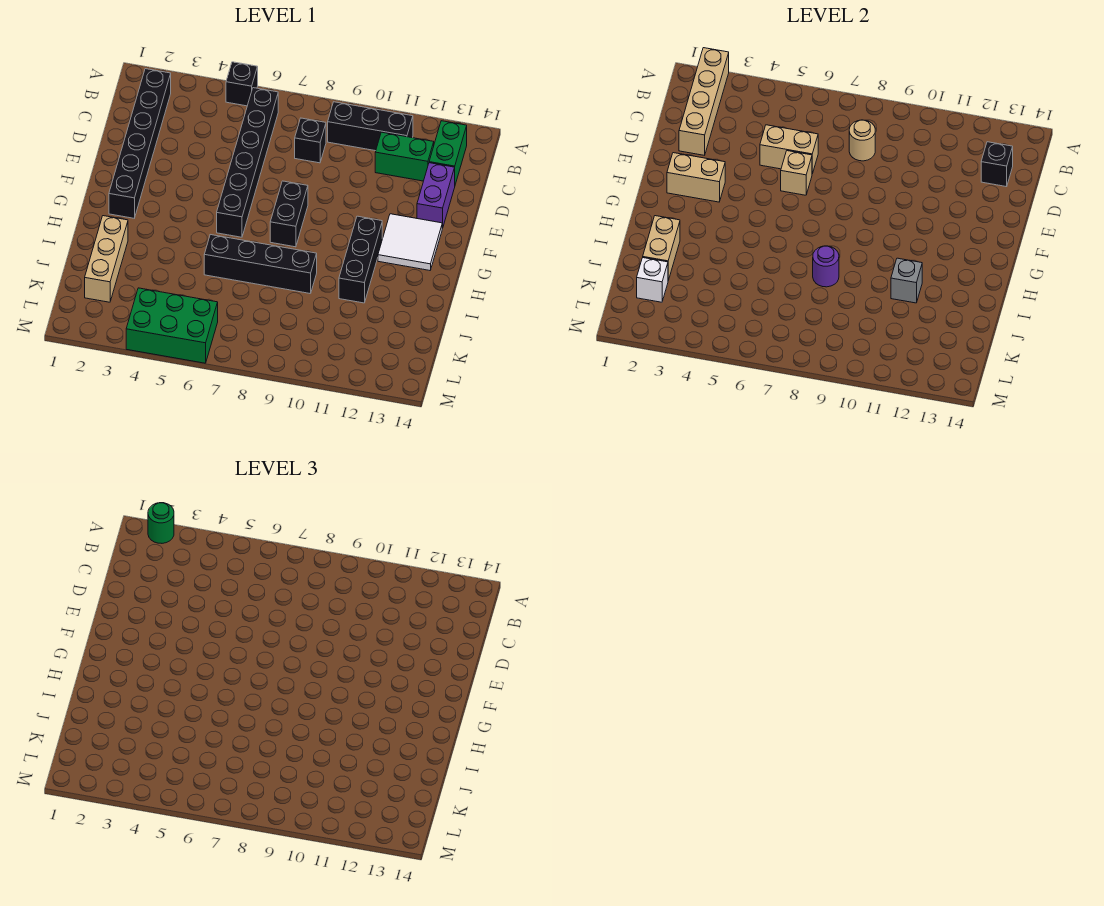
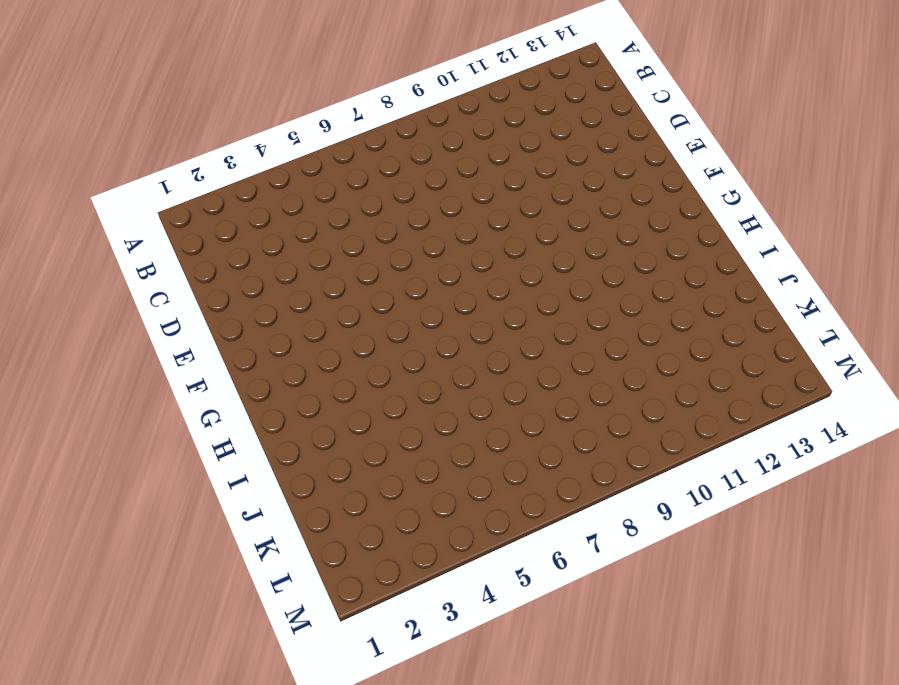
none -> black 1x1 brick [226,62,258,106]
none -> black 1x6 brick [109,69,171,218]
none -> black 1x6 brick [217,88,278,237]

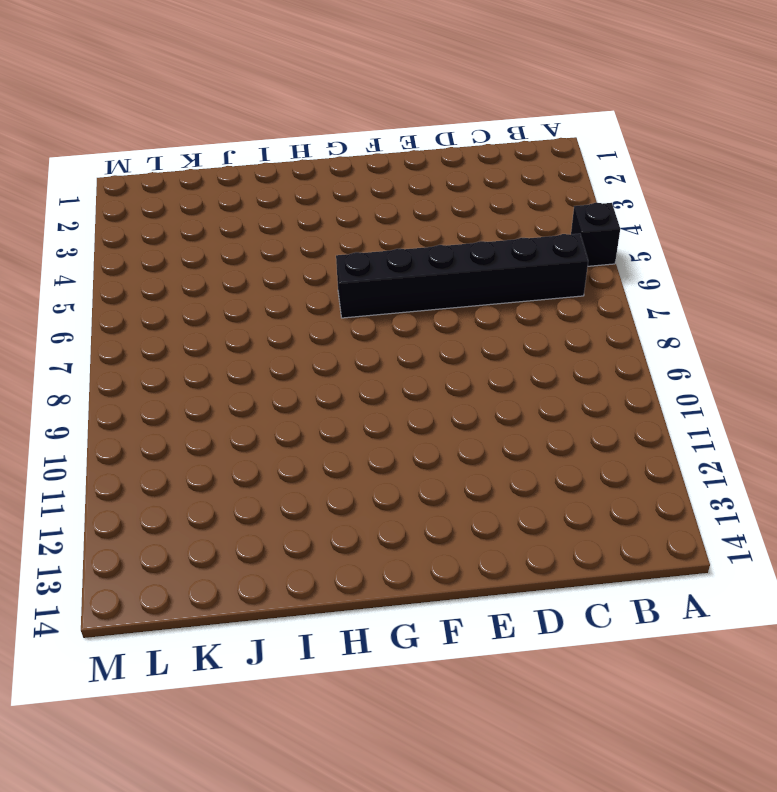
none -> black 1x6 brick [109,69,171,218]
none -> black 1x3 brick [328,102,413,151]
none -> green 1x2 brick [429,121,467,184]

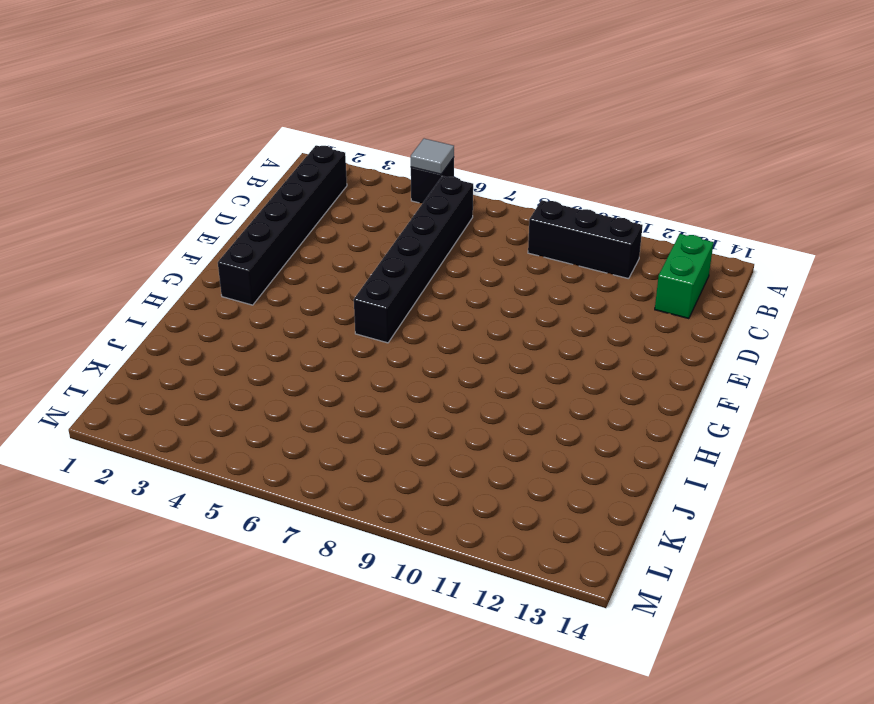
grey 1x1 tile [411,139,454,174] -> none
none -> black 1x1 brick [295,118,326,163]
none -> green 1x2 brick [375,132,434,181]
none -> purple 1x2 brick [417,163,455,228]

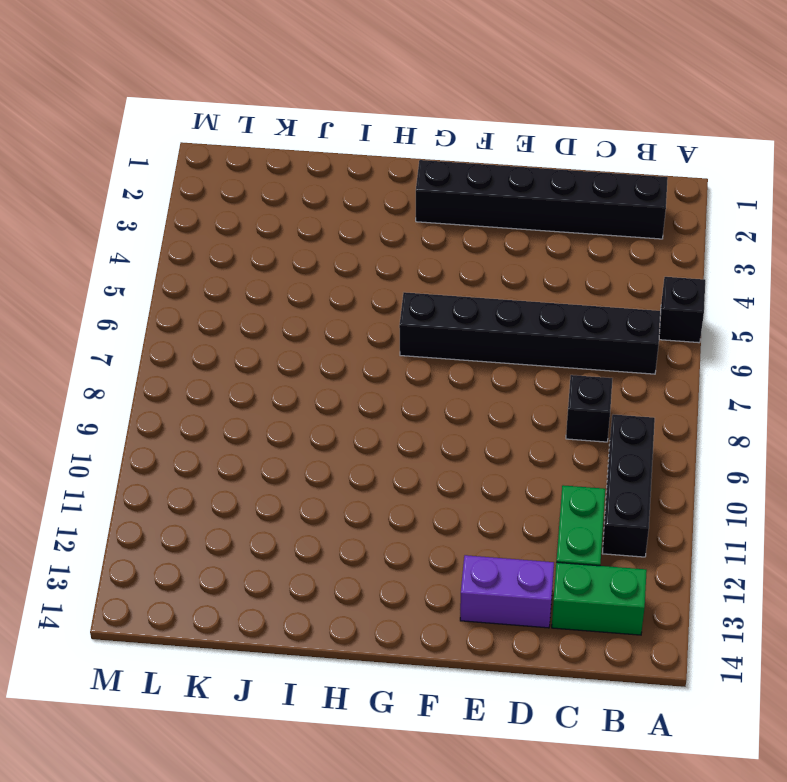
none -> black 1x2 brick [270,181,308,247]
none -> white 2x2 tile [378,214,442,270]
none -> black 1x3 brick [339,216,382,303]

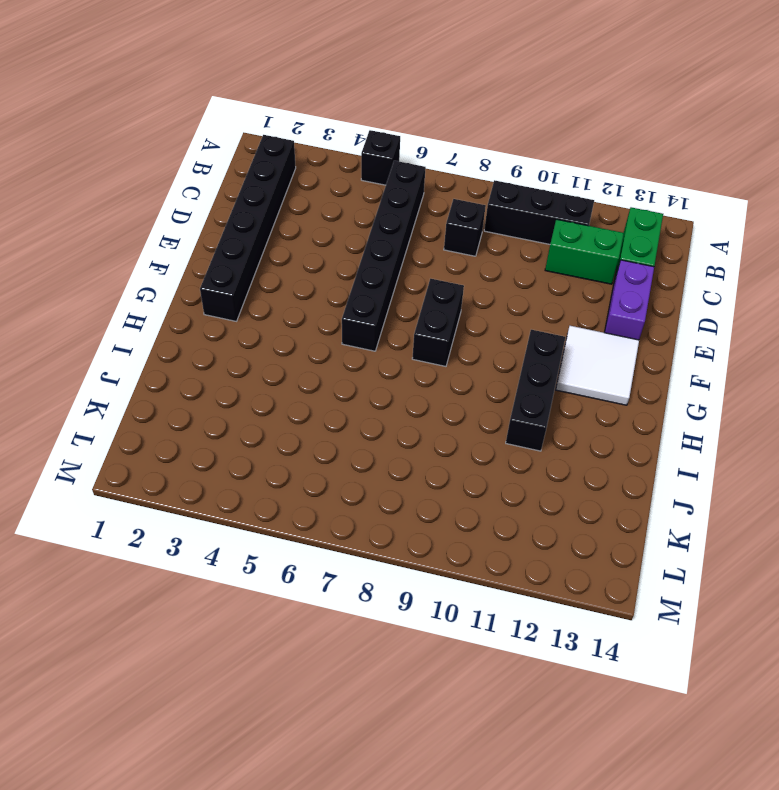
none -> tan 1x3 brick [85,216,128,302]
none -> black 1x4 brick [204,235,317,294]
none -> green 2x3 brick [126,288,218,363]

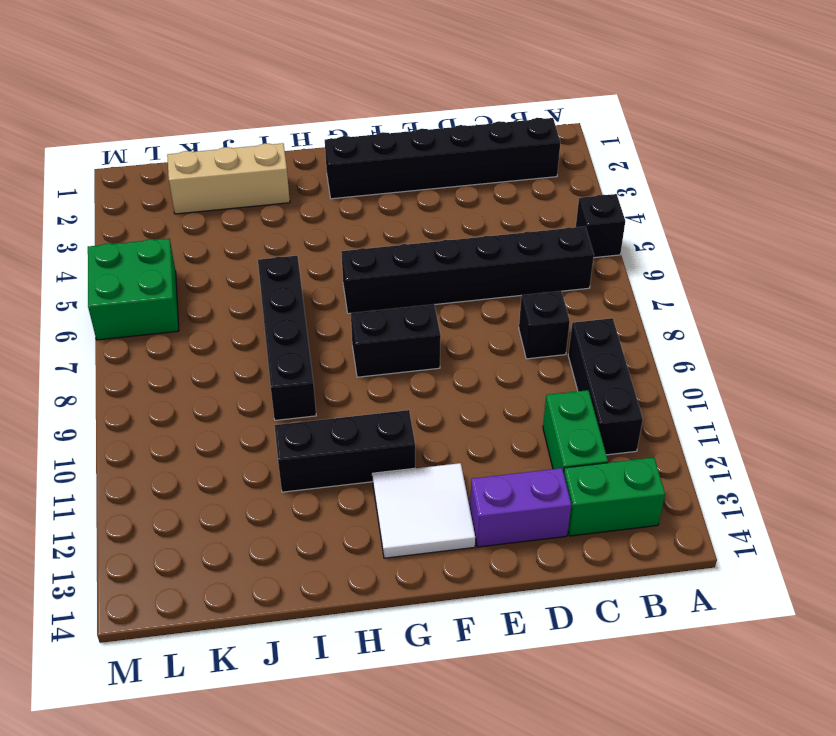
green 2x2 brick [88,238,179,340] -> green 2x3 brick [126,288,218,363]
none -> tan 1x4 brick [679,48,729,155]
none -> tan 1x1 round brick [849,120,875,161]
none -> black 1x1 brick [981,142,1013,187]

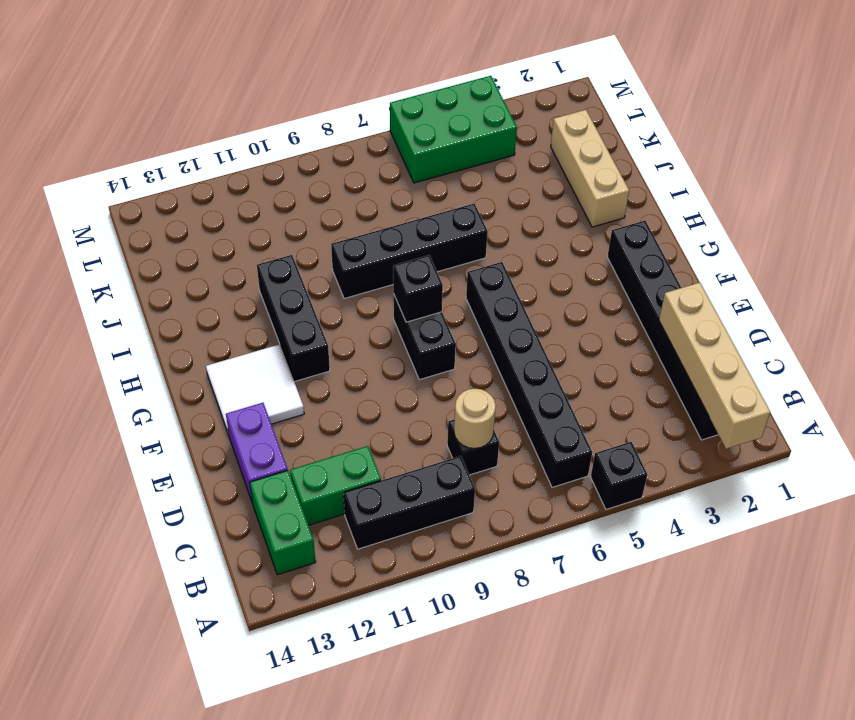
black 1x1 brick [393,255,443,322] -> black 1x1 brick moved to [981,142,1013,187]
none -> tan 1x2 brick [760,125,818,174]
none -> tan 1x1 brick [781,151,812,195]
none -> tan 1x2 brick [667,153,725,202]

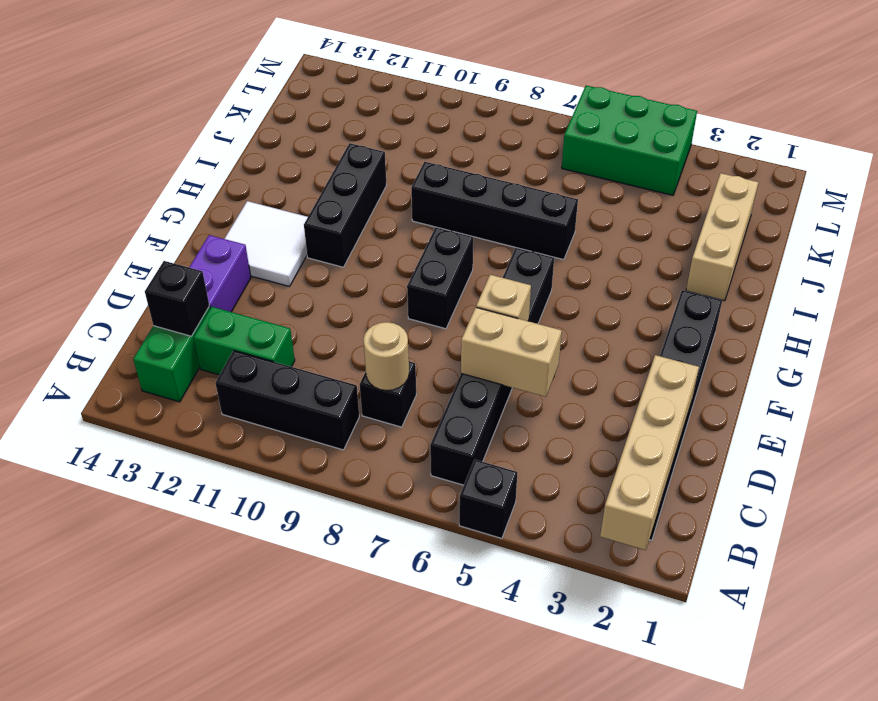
none -> tan 1x2 brick [667,153,725,202]
none -> tan 1x2 brick [643,216,680,280]
none -> purple 1x1 round brick [813,246,839,287]

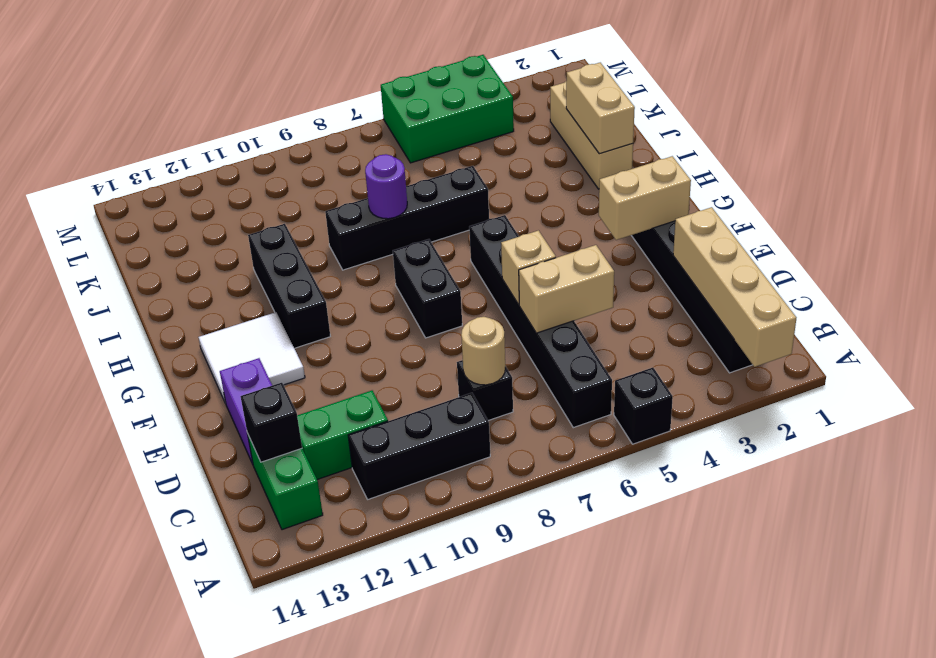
none -> grey 1x1 brick [891,258,922,303]
none -> white 1x1 brick [637,258,668,302]
none -> green 1x1 round brick [148,503,174,543]

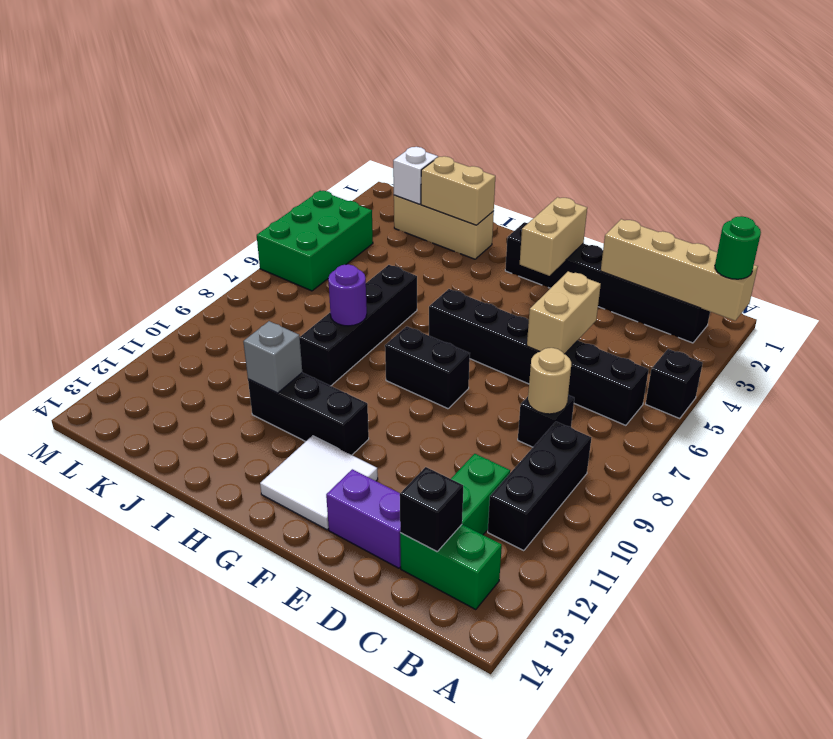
none -> tan 1x1 brick [781,151,812,195]

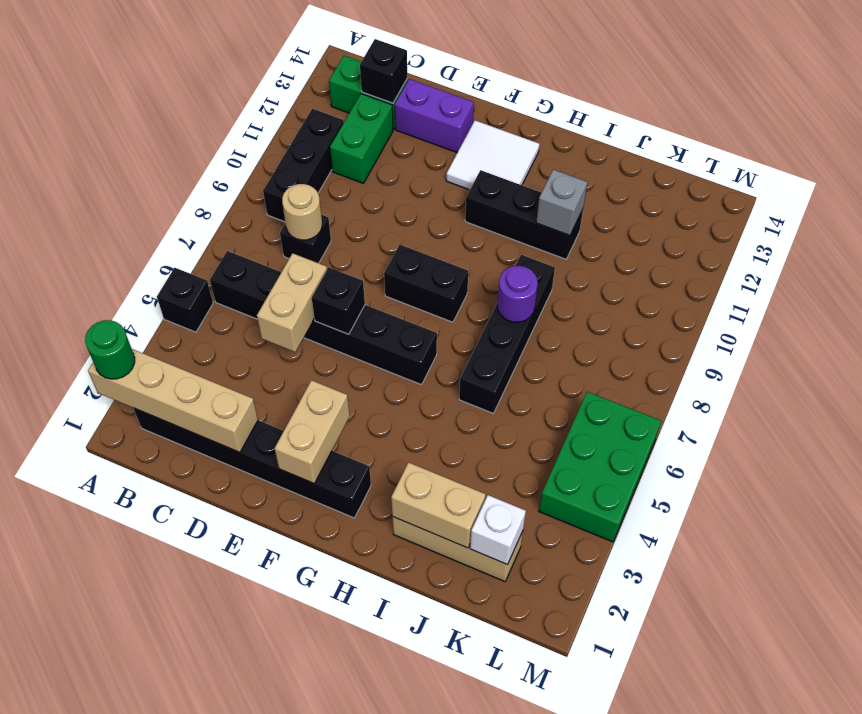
black 1x1 brick [312,267,365,334] -> tan 1x1 brick [781,151,812,195]

